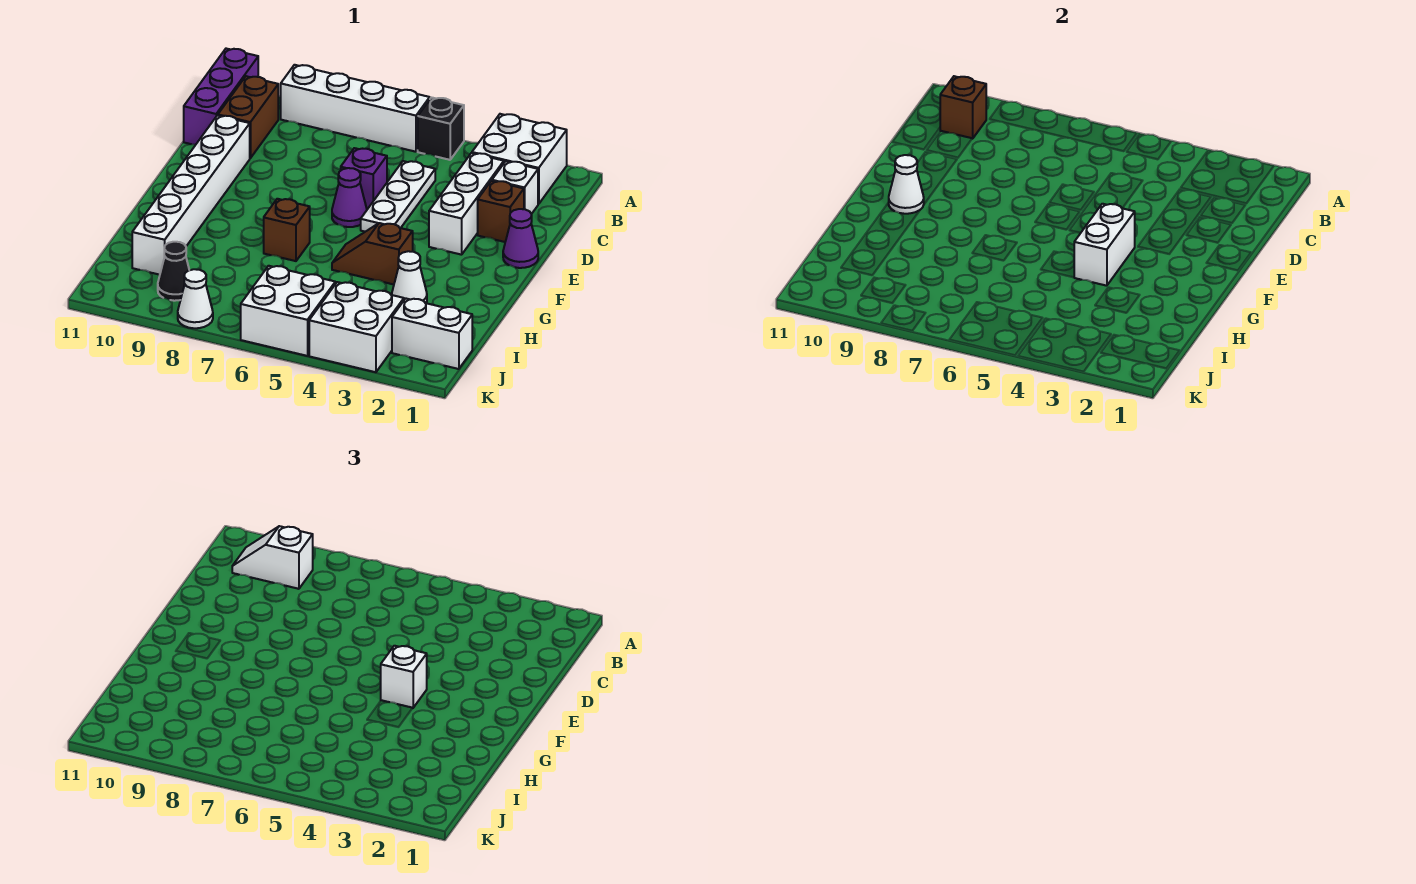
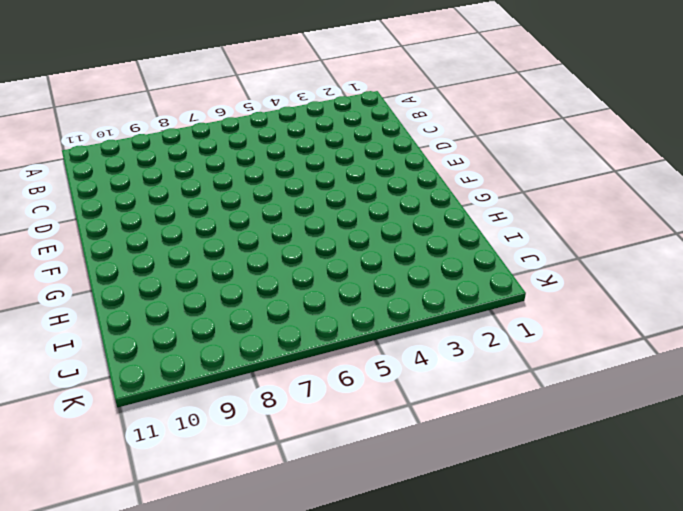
none -> white 2x2 brick [472,114,567,204]
none -> black 1x1 brick [418,98,464,160]
none -> white 1x4 brick [281,65,430,152]

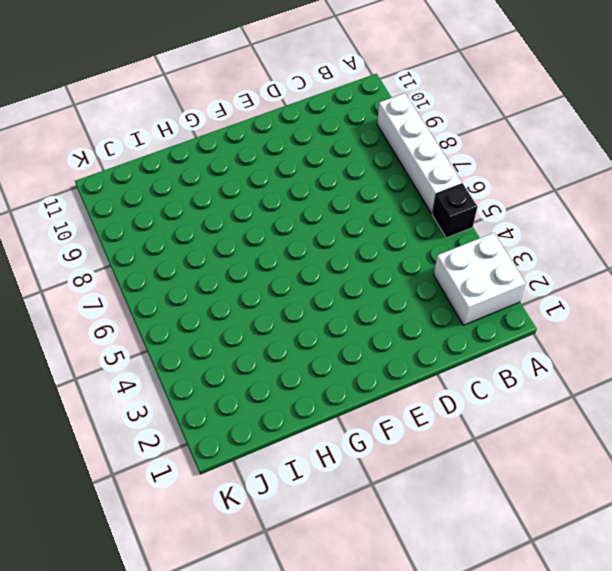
none -> purple 1x3 brick [184,49,258,144]
none -> brown 1x2 brick [218,76,278,158]
none -> white 1x1 brick [492,161,538,214]

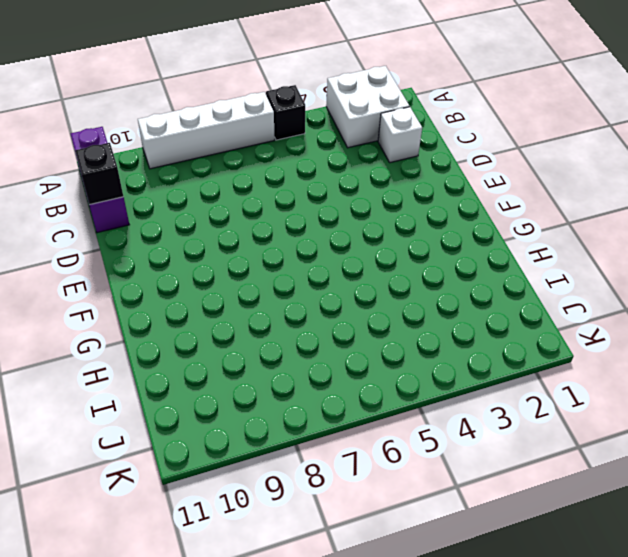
black 1x1 brick [75,143,123,205] -> none
none -> brown 1x2 brick [218,76,278,158]
none -> white 1x3 brick [429,153,504,255]
none -> white 1x3 plate [361,161,435,232]

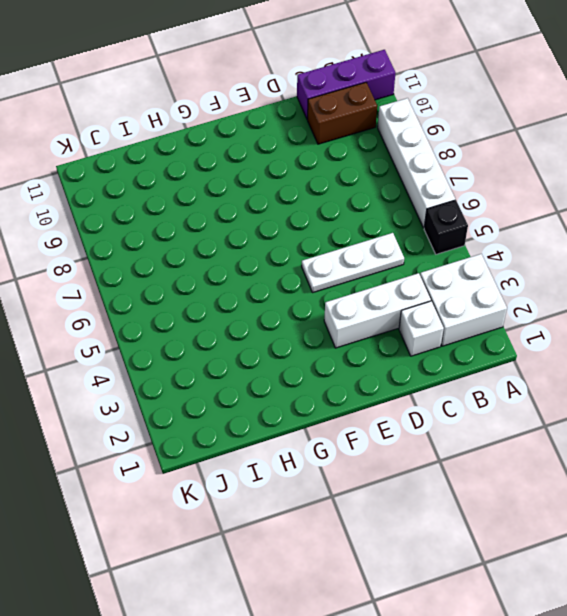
none -> brown 1x1 brick [478,181,524,242]
none -> purple 1x1 brick [341,148,387,209]
none -> white 1x6 brick [132,115,250,275]

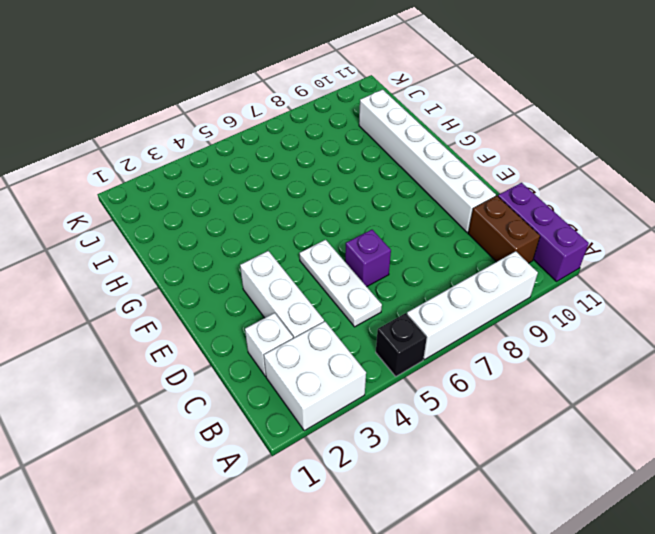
none -> brown 1x1 brick [478,181,524,242]
none -> purple 1x1 cone [503,209,538,268]
none -> purple 1x1 cone [332,168,367,227]

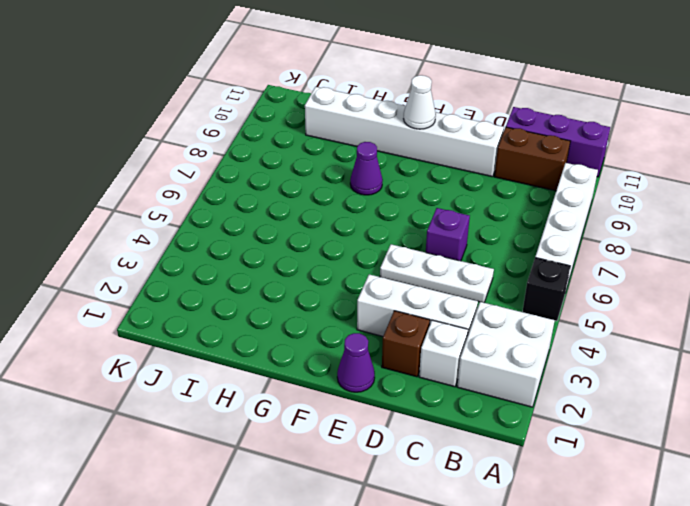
purple 1x1 cone [350,142,383,195] -> purple 1x1 cone moved to [332,168,367,227]
none -> brown 1x2 slope [332,223,413,284]
none -> brown 1x1 brick [264,199,310,261]
none -> white 1x1 cone [392,251,427,303]

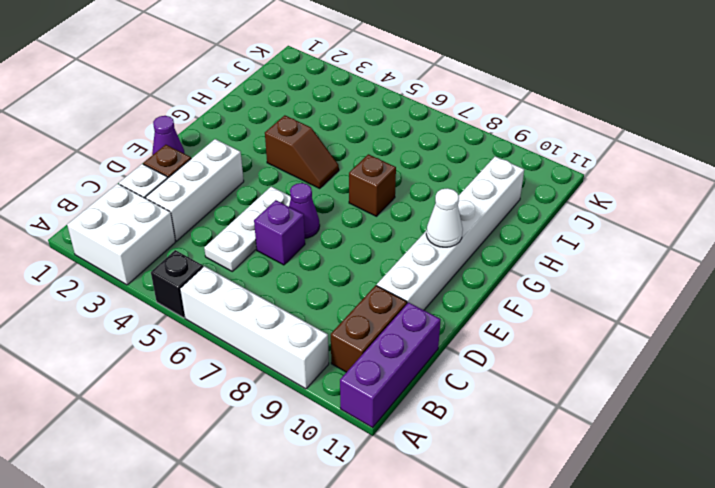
none -> white 1x1 cone [392,251,427,303]
none -> white 1x2 brick [392,299,472,369]
none -> white 2x2 brick [309,282,404,372]

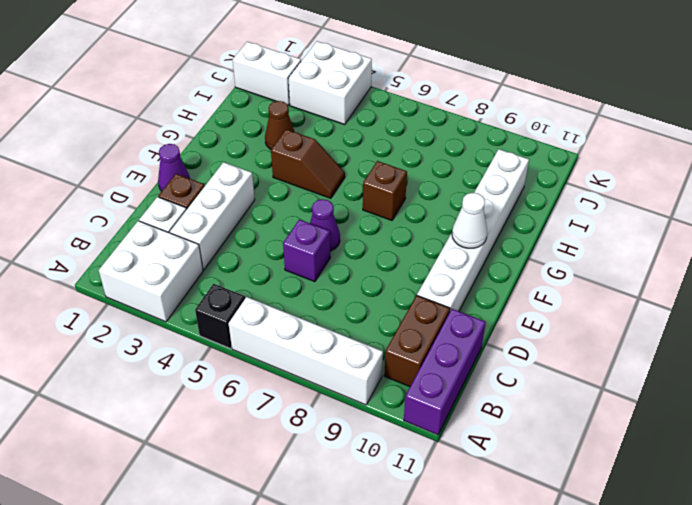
brown 1x1 cone [265,101,295,149] -> white 1x1 cone [392,251,427,303]
none -> white 1x3 plate [361,161,435,232]
none -> white 2x2 brick [241,266,335,356]
none -> black 1x1 cone [158,242,189,301]

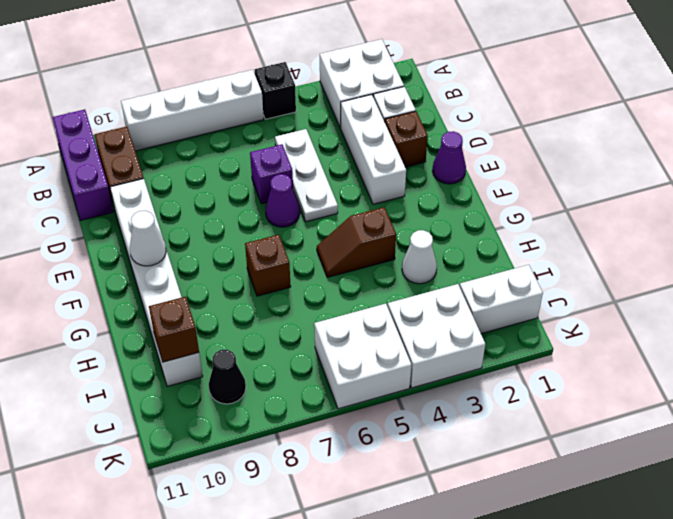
brown 1x1 brick [149,297,199,362] -> brown 1x1 brick moved to [940,76,986,139]
none -> white 1x1 cone [178,269,213,328]
none -> white 1x2 brick [1074,204,1135,286]
none -> white 1x2 slope [232,526,313,589]

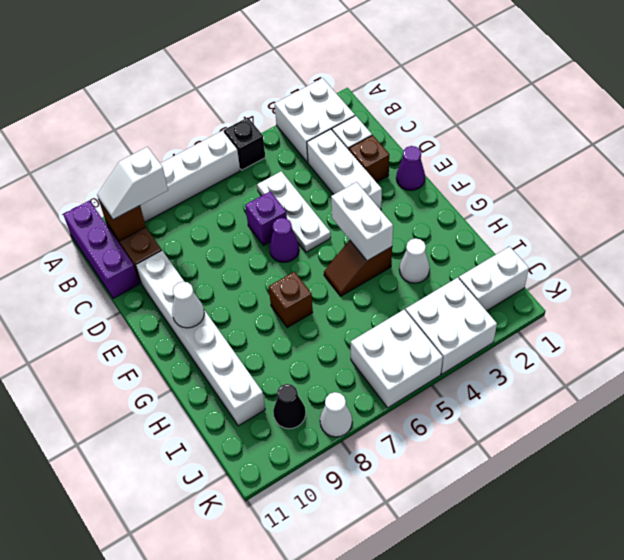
none -> white 1x1 brick [381,646,427,708]

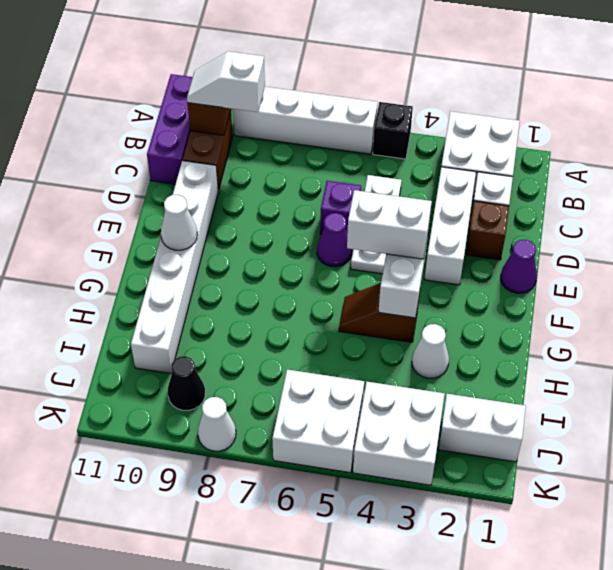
white 1x2 brick [347,190,432,259] -> white 1x1 brick [381,646,427,708]
none -> brown 1x1 brick [264,199,310,261]

